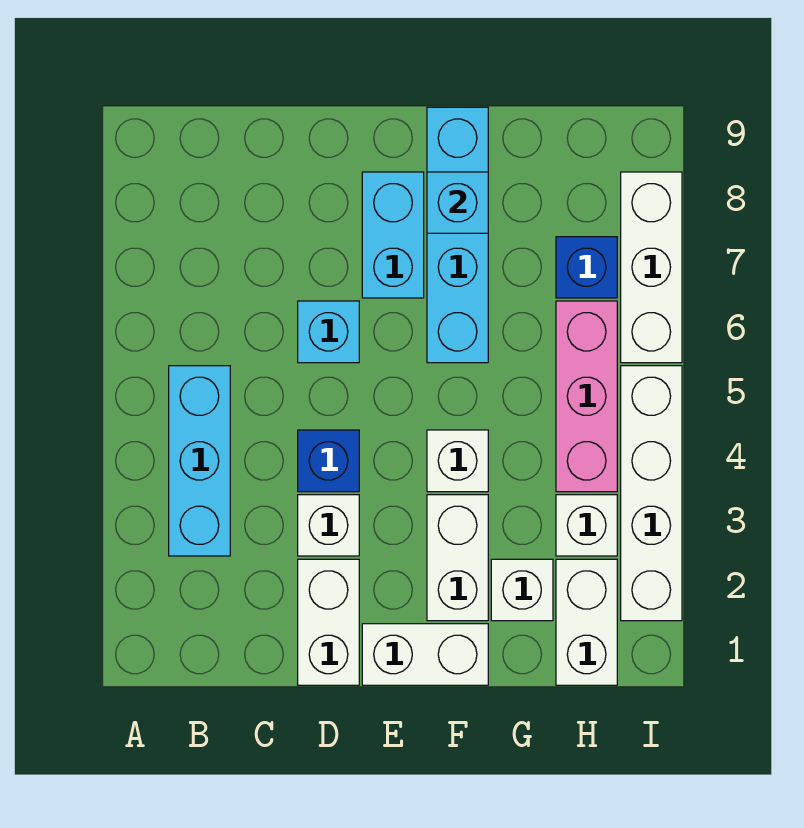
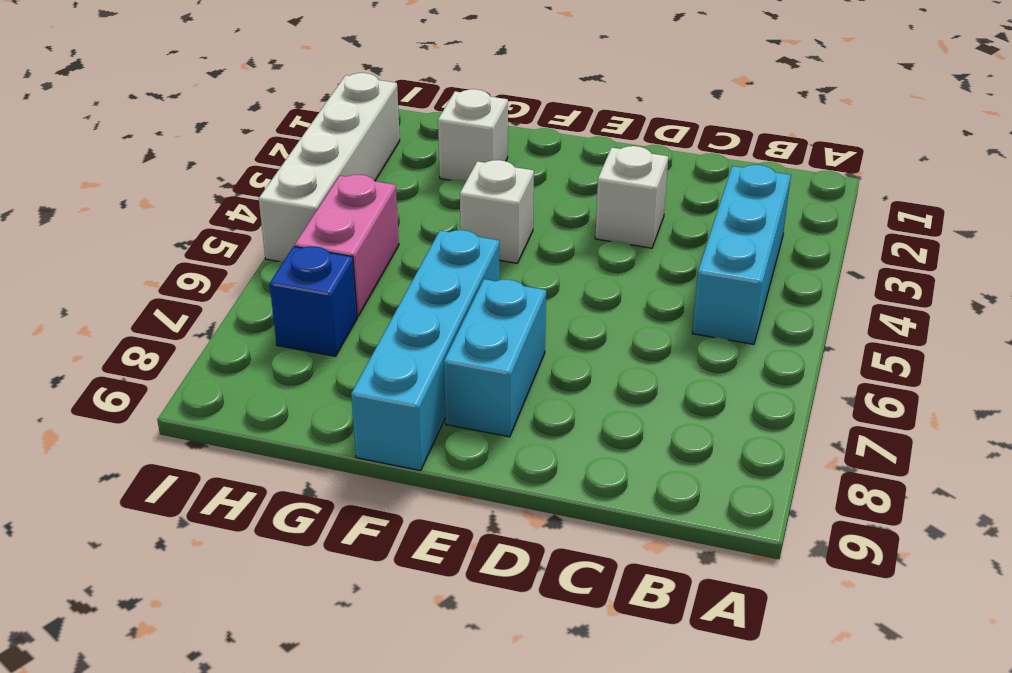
pink 1x2 brick [295,175,399,317] -> pink 1x3 brick [556,301,617,492]
none -> white 1x2 brick [298,559,359,685]
none -> blue 1x1 brick [298,430,359,492]
none -> cyan 1x1 brick [298,301,359,363]

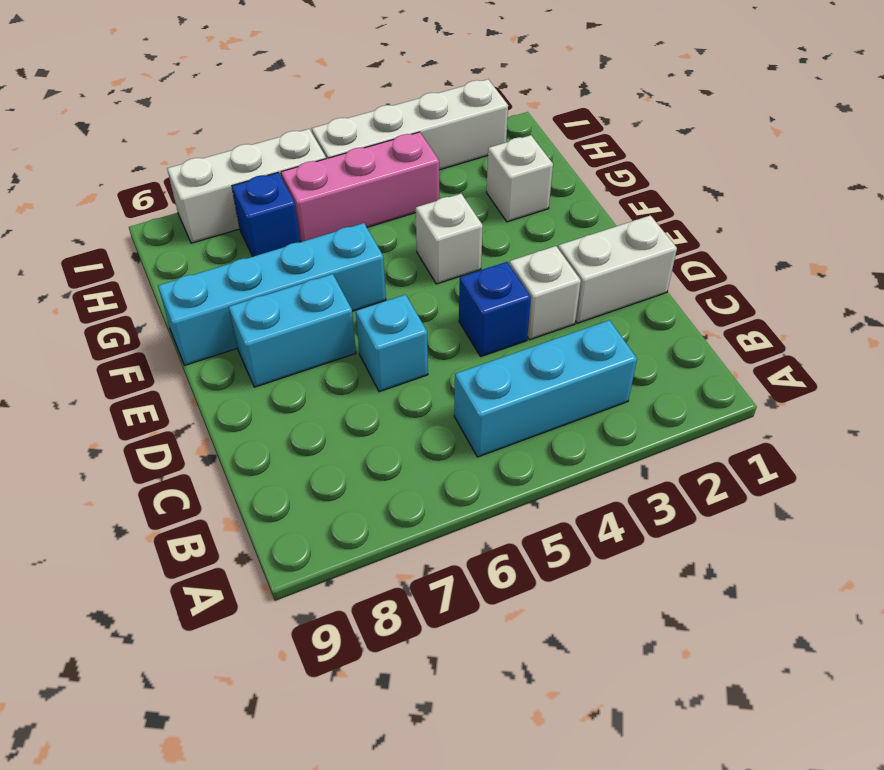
none -> white 1x2 brick [362,624,488,685]
none -> white 1x2 brick [427,495,488,621]
none -> white 1x2 brick [556,559,617,685]

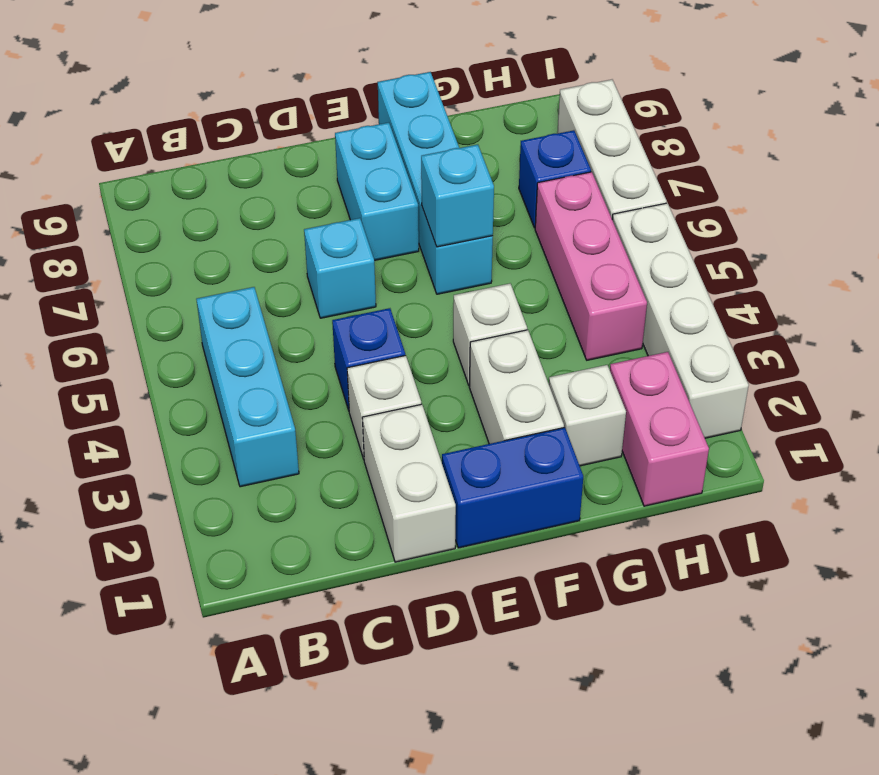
blue 1x2 brick [442,428,583,548] -> white 1x2 brick [362,624,488,685]
cyan 1x1 brick [421,145,494,247] -> cyan 1x1 brick moved to [427,172,488,233]
pink 1x2 brick [610,352,709,506] -> white 1x2 brick [556,559,617,685]
none -> white 1x1 brick [556,495,617,556]

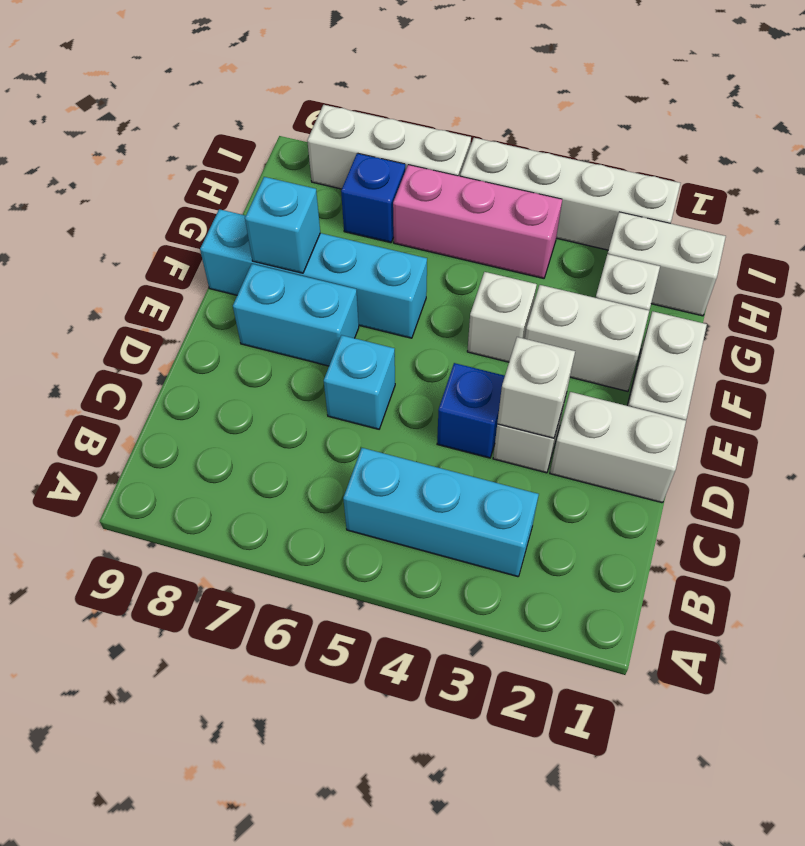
white 1x1 brick [497,337,575,438] -> white 1x1 brick moved to [556,495,617,556]

